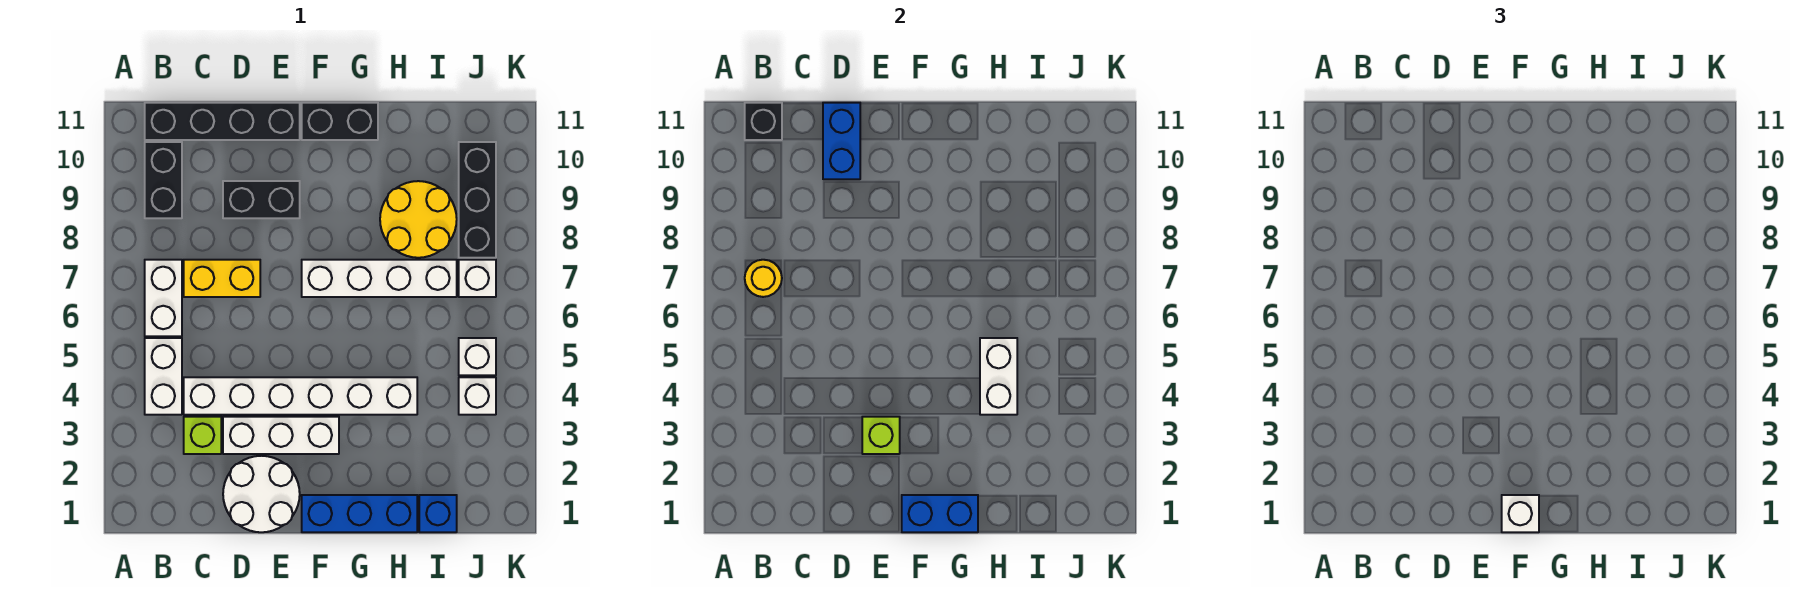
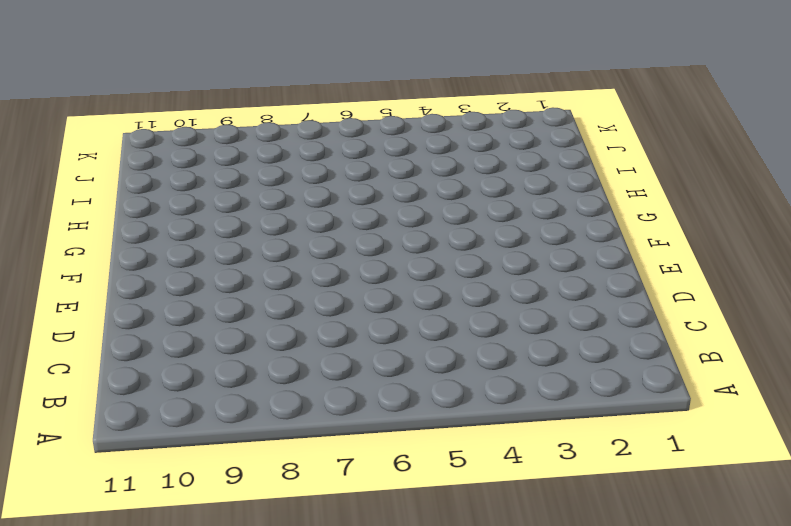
none -> white 1x2 brick [145,338,182,415]
none -> white 1x2 brick [145,260,182,336]
none -> black 1x2 brick [145,142,182,218]

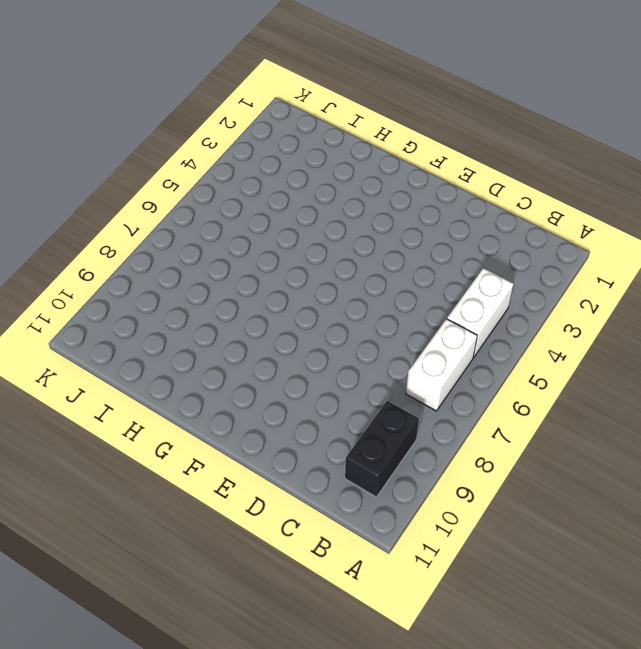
none -> black 1x4 brick [145,103,300,140]
none -> lime 1x1 brick [184,417,221,454]
none -> white 1x6 brick [184,377,417,415]

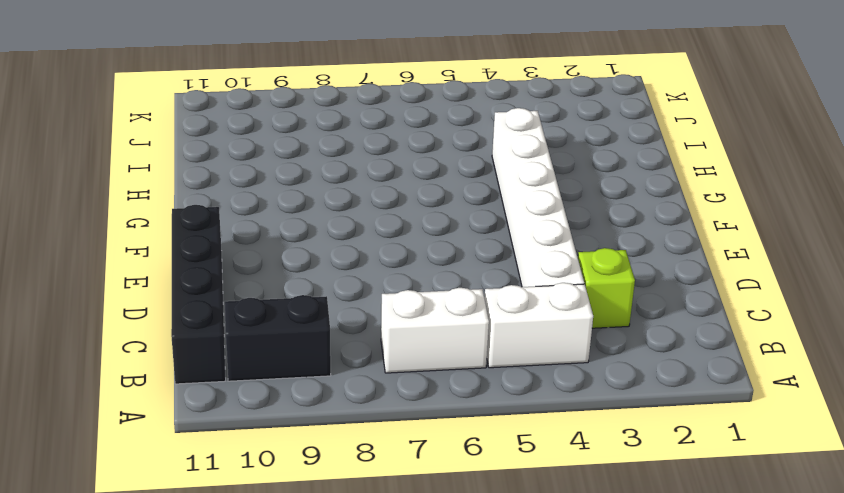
none -> yellow 1x2 brick [184,260,260,297]
none -> white 2x2 round brick [223,456,300,532]
none -> white 1x3 brick [223,417,339,454]

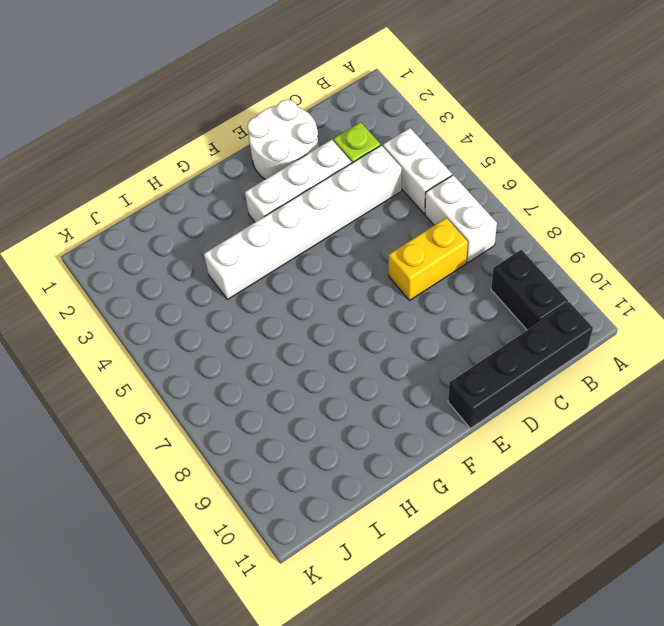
none -> black 1x2 brick [223,181,300,218]
none -> blue 1x3 brick [302,495,417,532]
none -> white 1x4 brick [302,260,457,297]

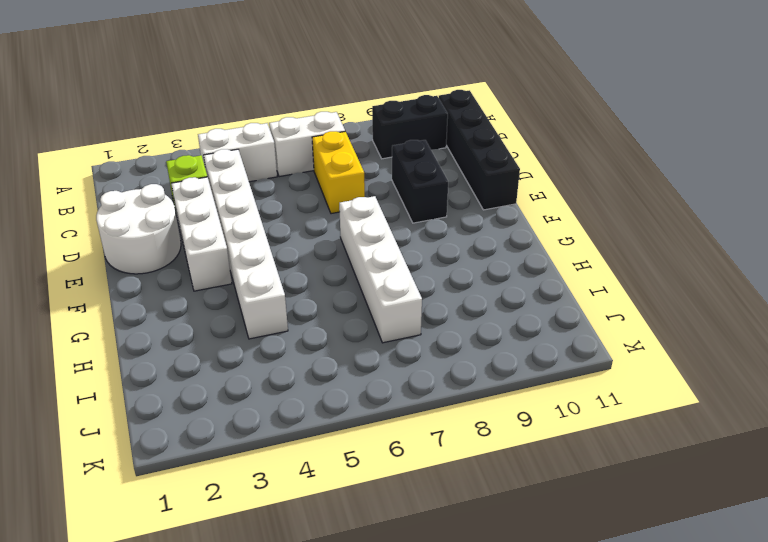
none -> blue 1x3 brick [302,495,417,532]
none -> black 1x2 brick [302,103,378,140]
none -> yellow 2x2 round brick [380,181,457,258]

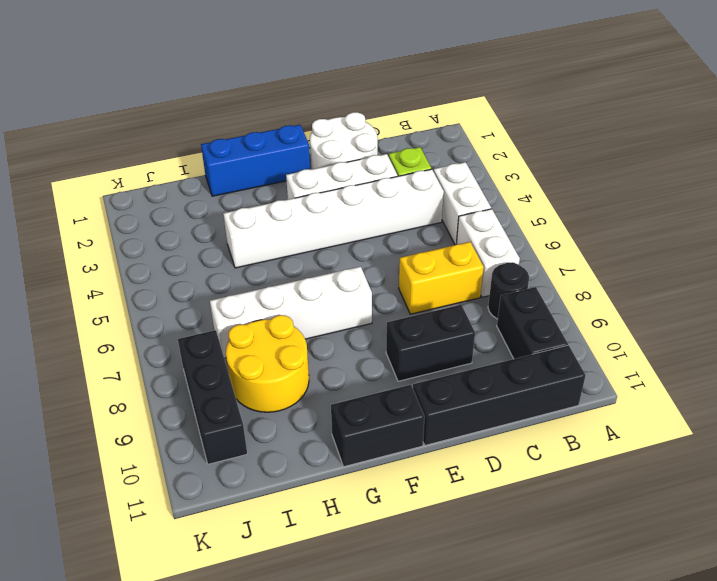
black 1x1 round brick [488,262,529,319] -> none
none -> blue 1x1 brick [419,495,457,532]
none -> white 1x1 brick [459,377,496,415]
none -> white 1x1 brick [459,338,496,375]

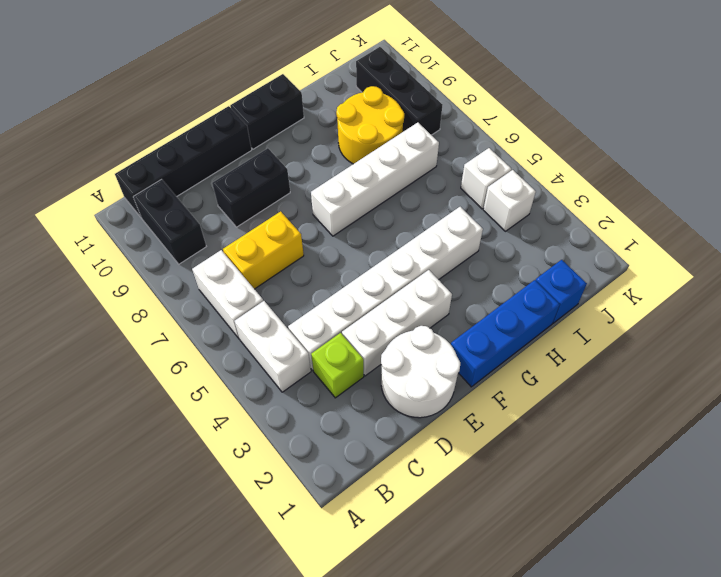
none -> white 1x1 brick [459,260,496,297]
none -> yellow 1x1 round brick [745,260,782,297]
none -> black 1x1 brick [745,103,782,140]

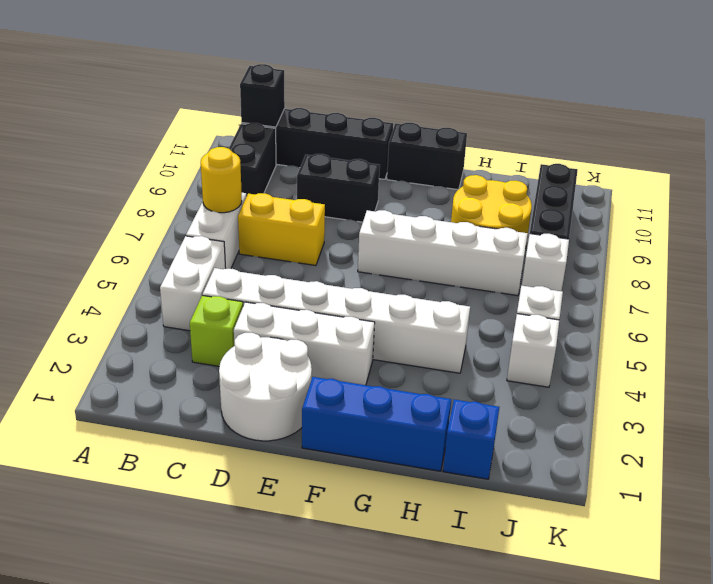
none -> blue 1x2 brick [823,103,860,179]
none -> lime 1x1 brick [862,417,900,454]
none -> blue 1x2 brick [902,495,978,532]

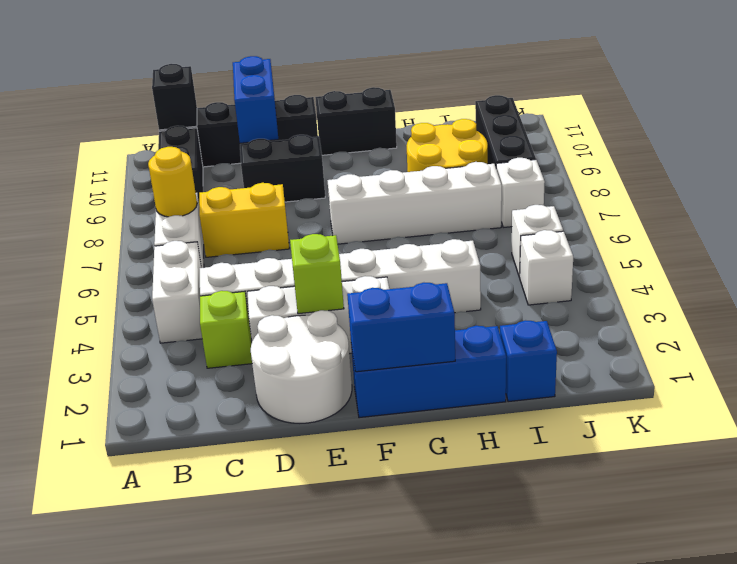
none -> white 1x2 brick [980,338,1017,415]
none -> white 1x1 brick [1502,495,1539,532]

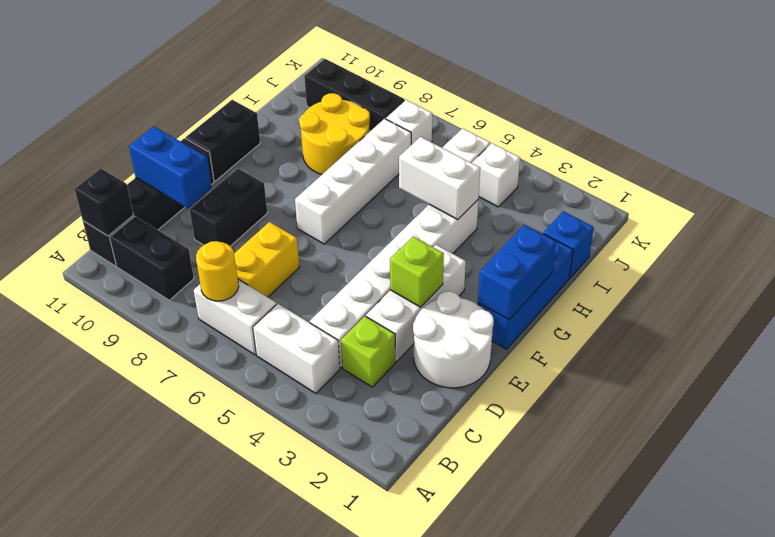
none -> white 1x1 brick [1502,495,1539,532]

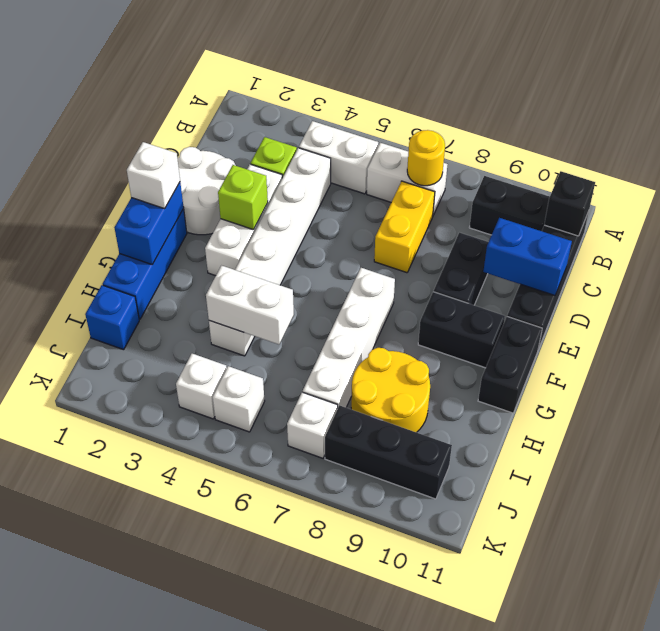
black 1x2 brick [418,292,505,368] -> none

